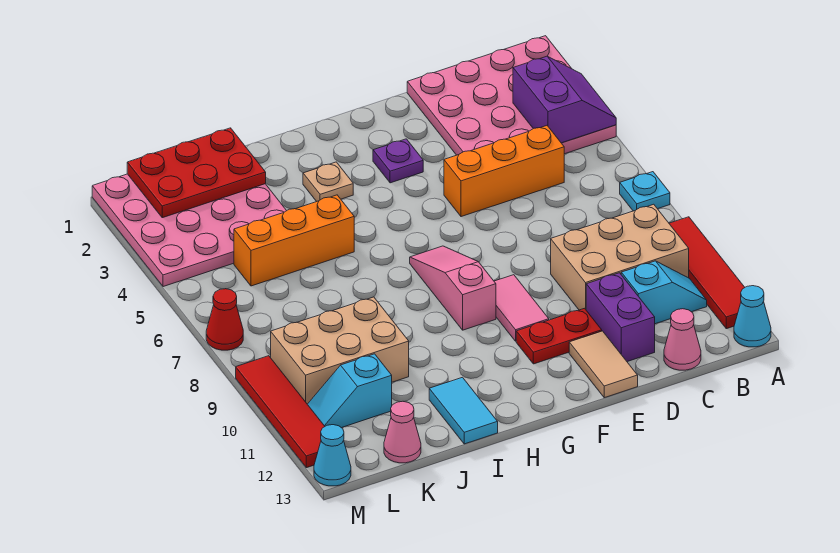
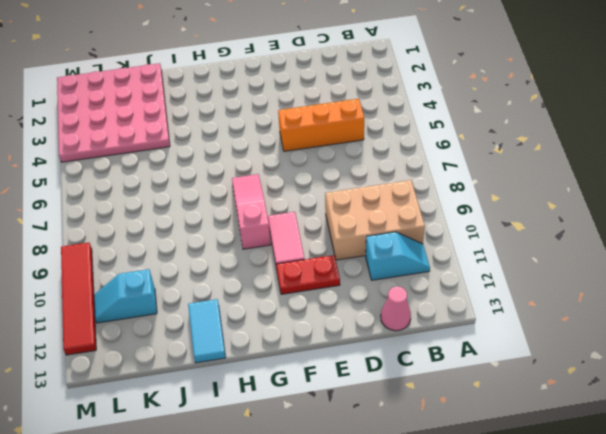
none -> pink 4x4 plate [407,36,616,155]
none -> cyan 1x1 plate [620,172,670,211]
none -> red 1x4 tile [669,217,745,329]

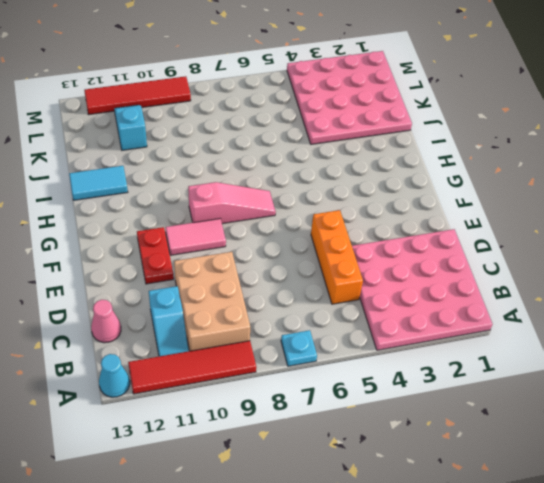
none -> purple 1x2 brick [586,273,655,362]
none -> tan 1x2 tile [569,331,638,398]
none -> purple 1x1 plate [373,139,423,183]

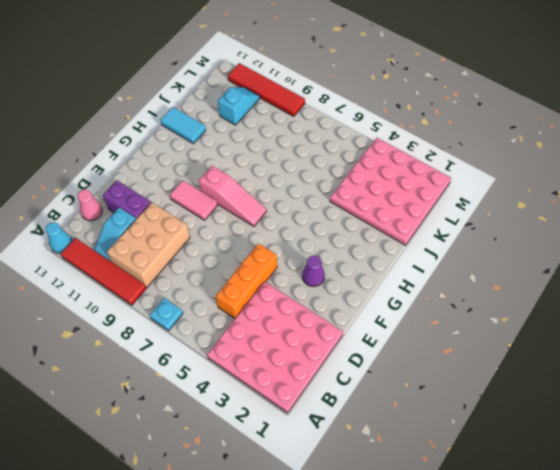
purple 1x1 cone [302,255,325,287] -> purple 1x1 plate [373,139,423,183]
none -> red 1x2 plate [516,308,602,364]
none -> tan 1x2 tile [569,331,638,398]
none -> tan 1x1 plate [303,162,353,202]

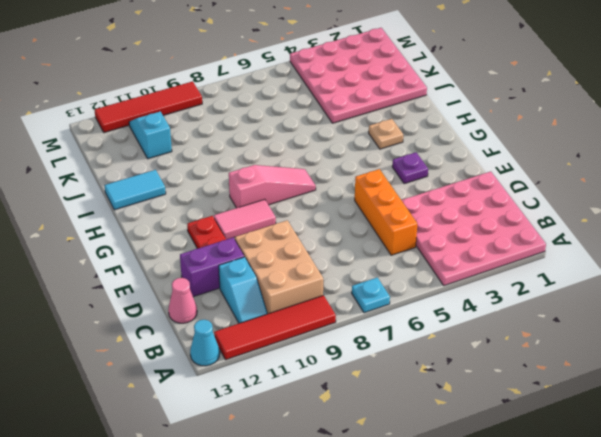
none -> tan 1x2 tile [569,331,638,398]
none -> orange 1x3 brick [234,195,354,286]
none -> tan 2x3 brick [271,297,409,404]

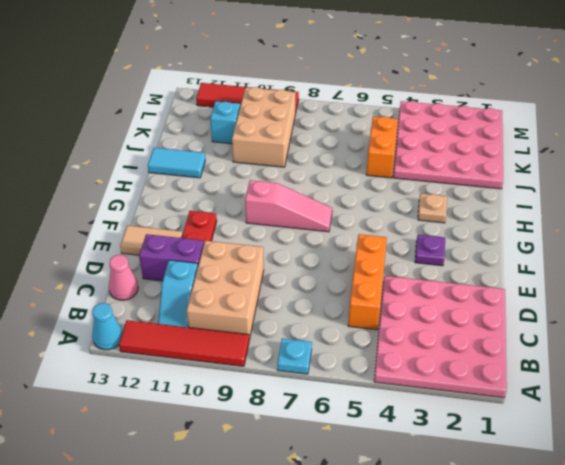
orange 1x2 brick [366,116,398,178] -> orange 1x3 brick [234,195,354,286]
none -> pink 1x2 tile [494,275,549,341]
none -> pink 1x1 cone [384,401,421,463]
none -> red 1x1 cone [206,289,243,350]

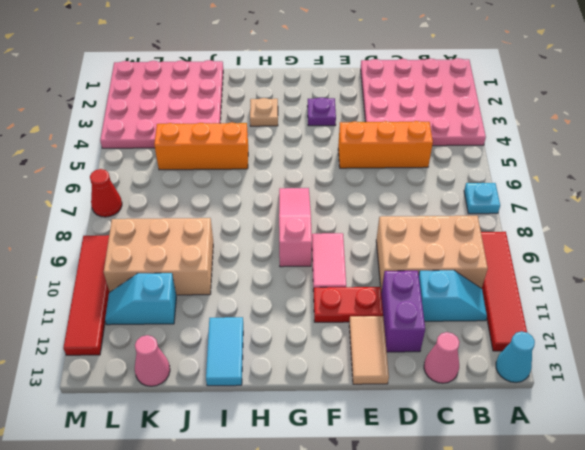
none -> cyan 1x1 cone [314,425,351,486]
none -> purple 2x2 slope [513,56,616,143]
none -> red 2x3 plate [127,128,266,218]

